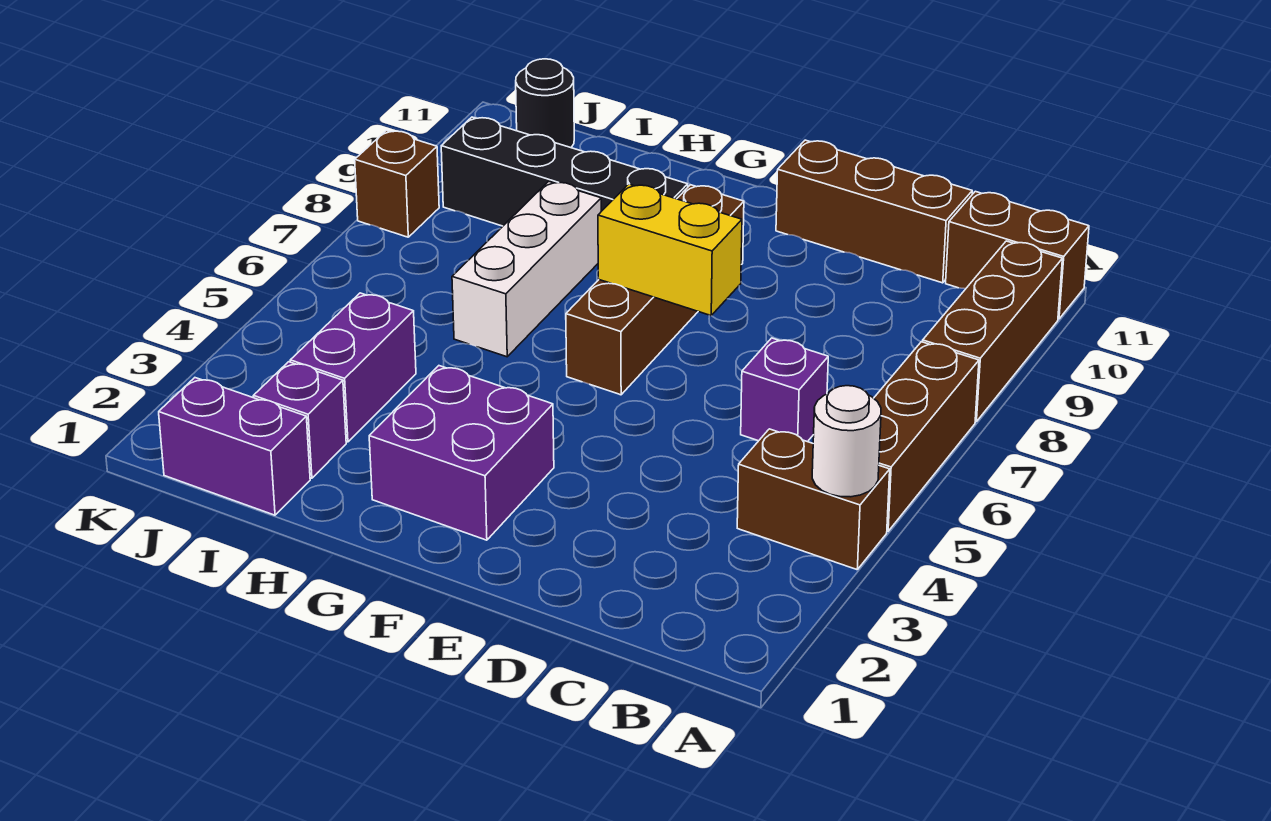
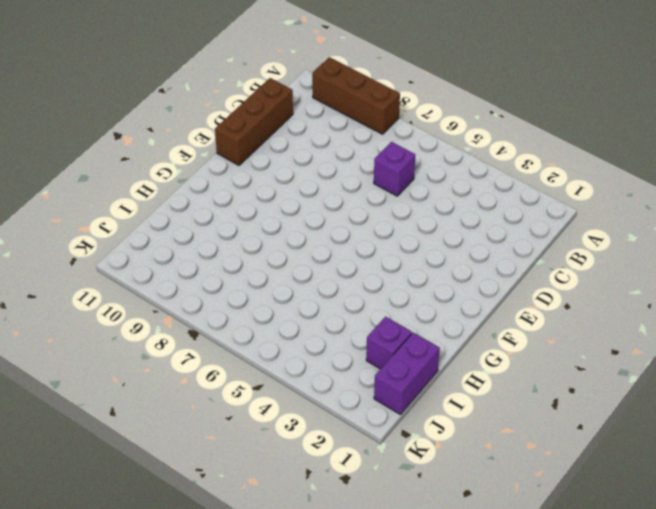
none -> brown 1x2 brick [737,429,890,570]
none -> brown 1x3 brick [874,342,979,531]
none -> brown 1x2 brick [946,191,1089,319]

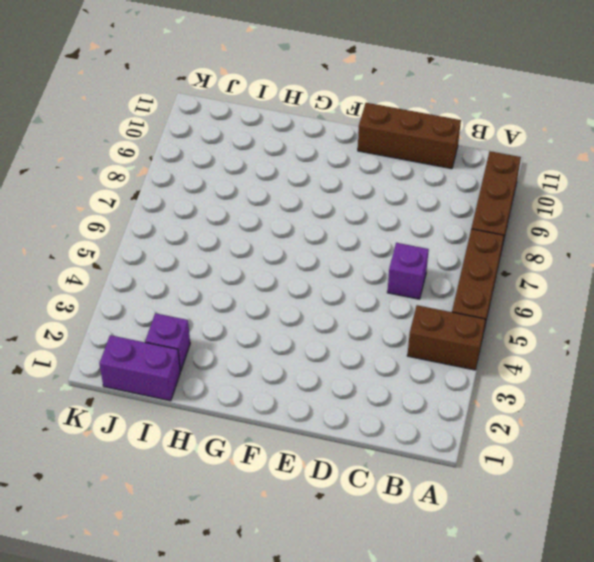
none -> brown 1x2 brick [946,191,1089,319]
none -> purple 2x2 brick [369,366,554,540]
none -> brown 1x4 brick [566,185,744,395]

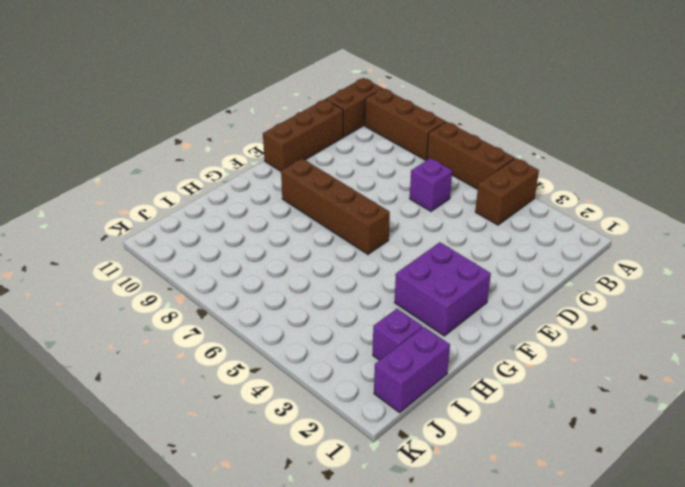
none -> black 1x4 brick [441,117,688,226]
none -> white 1x3 brick [452,181,601,357]
none -> purple 1x2 brick [290,293,416,442]

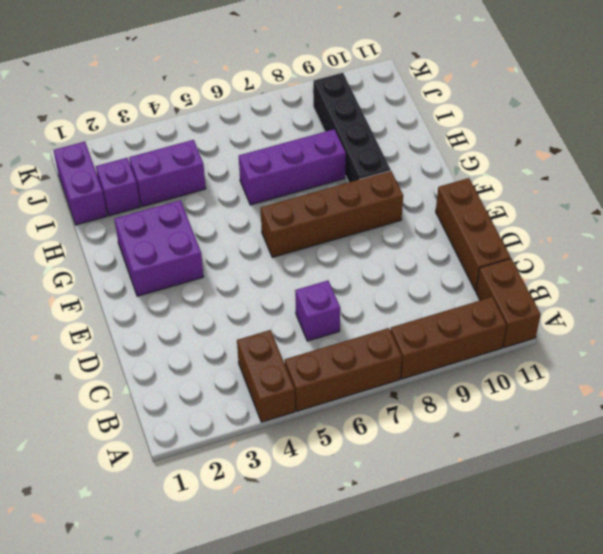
purple 1x3 brick [239,129,346,205] -> white 1x3 brick [452,181,601,357]
none -> black 1x1 round brick [516,59,574,148]
none -> brown 1x1 brick [355,130,439,237]
none -> white 1x1 round brick [812,386,881,497]

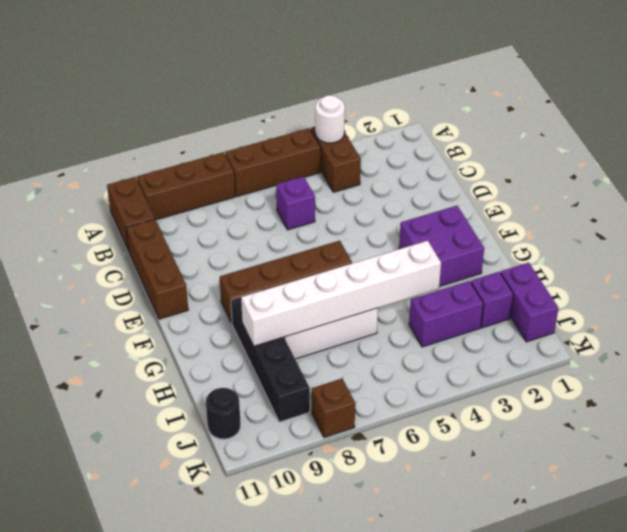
white 1x6 brick [241,241,441,346] -> none
none -> yellow 1x2 brick [598,184,742,316]

